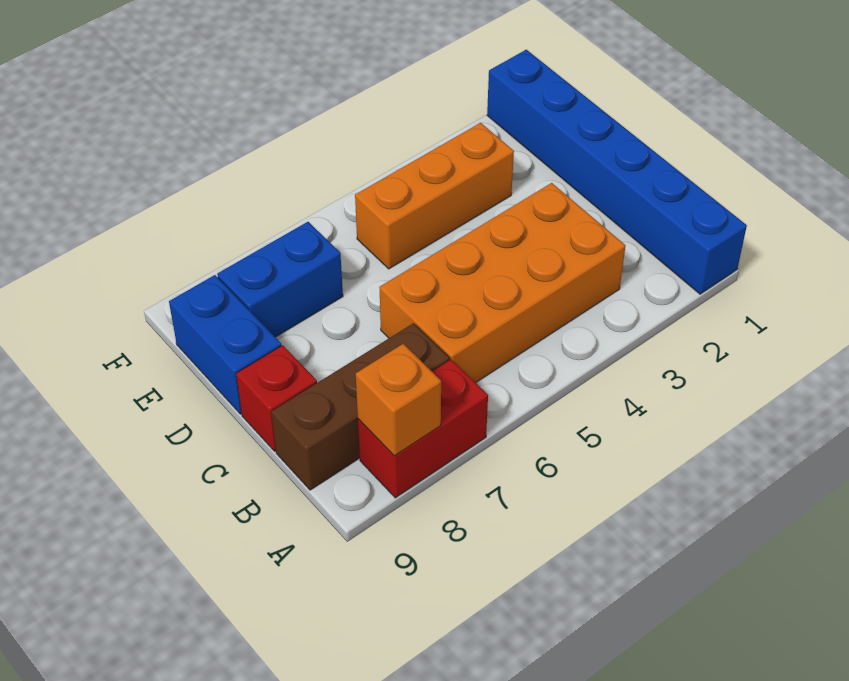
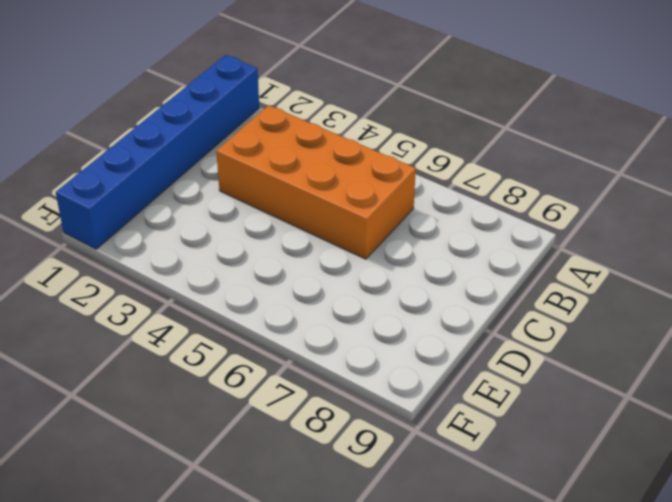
none -> red 1x2 brick [358,360,488,498]
none -> brown 1x3 brick [272,323,449,490]

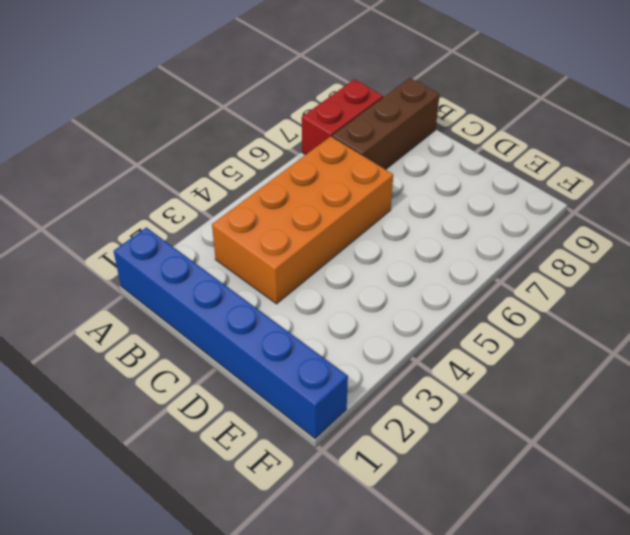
none -> red 1x1 brick [236,345,317,451]
none -> blue 1x2 brick [169,275,281,414]

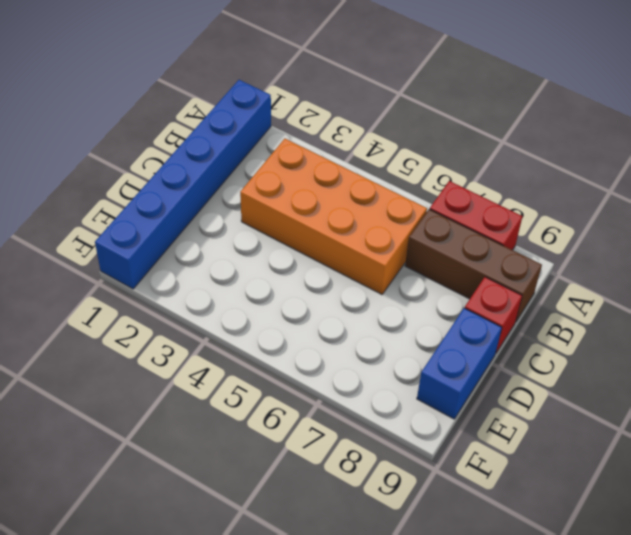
none -> orange 1x3 brick [355,123,514,269]
none -> blue 1x2 brick [217,222,343,337]

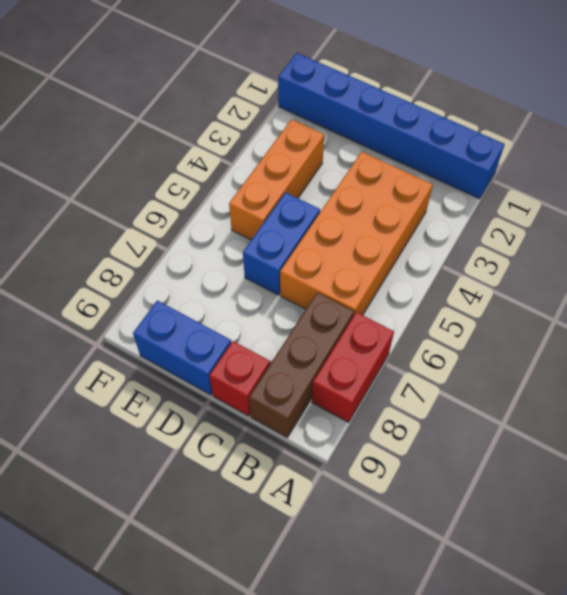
blue 1x2 brick [243,192,320,295] -> blue 1x2 brick moved to [217,222,343,337]
none -> orange 1x1 brick [356,344,441,456]

